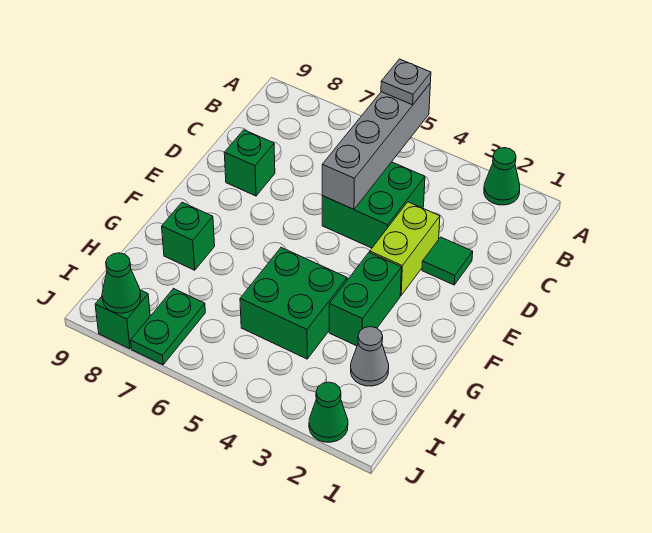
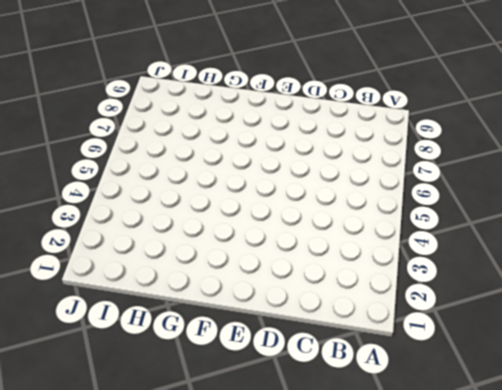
none -> green 1x1 cone [484,148,520,205]
none -> green 2x2 brick [322,162,425,248]
none -> green 1x1 tile [422,237,473,285]

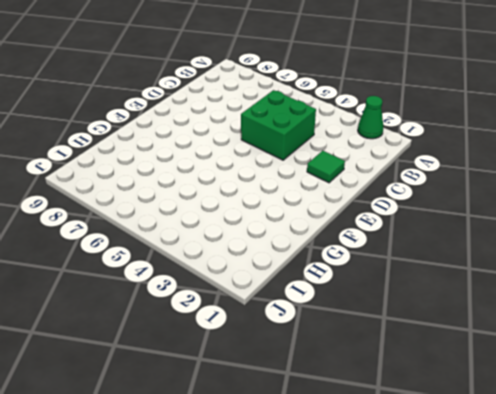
none -> lime 1x2 brick [370,202,440,295]
none -> green 1x1 brick [224,130,275,196]
none -> green 1x2 brick [329,252,401,346]

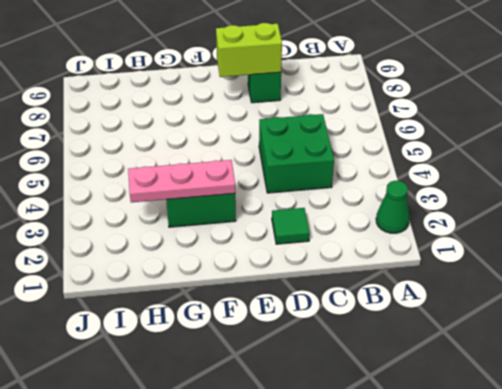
lime 1x2 brick [216,23,282,77] -> lime 1x2 brick moved to [370,202,440,295]
pink 1x3 plate [128,160,235,202] -> none
none -> green 2x2 brick [240,248,347,359]
none -> green 1x1 brick [162,202,215,270]
none -> grey 1x1 cone [351,327,389,386]

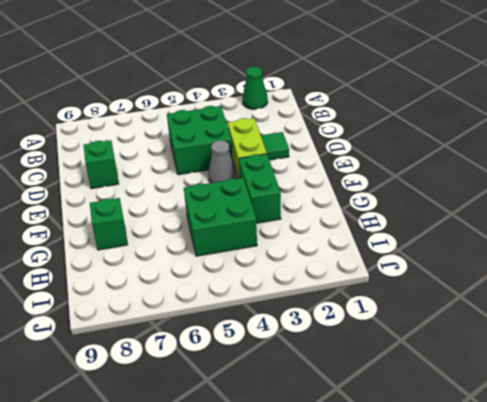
grey 1x1 cone [208,140,236,183] -> grey 1x1 cone moved to [351,327,389,386]
none -> green 1x2 plate [131,289,205,365]
none -> green 1x1 cone [309,382,348,442]
none -> green 1x1 brick [95,290,150,349]

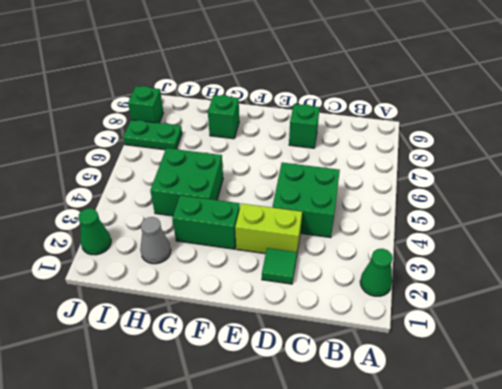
none -> grey 1x4 brick [322,84,430,209]
none -> green 1x1 cone [102,253,141,313]
none -> grey 1x1 plate [381,59,431,105]

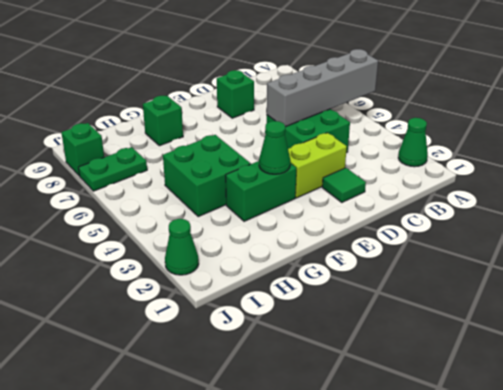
green 1x1 cone [259,121,290,174] -> green 1x1 cone moved to [102,253,141,313]
none -> grey 1x1 cone [351,327,389,386]
none -> grey 1x1 plate [381,59,431,105]

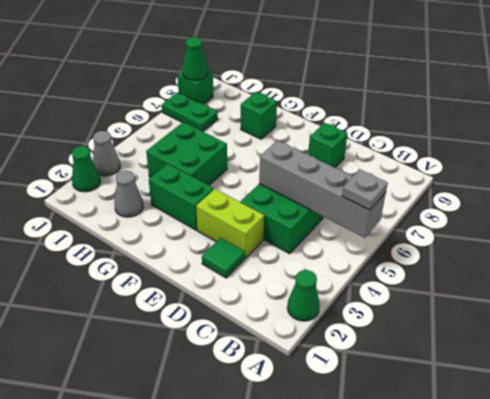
grey 1x1 cone [93,131,120,176] -> none

